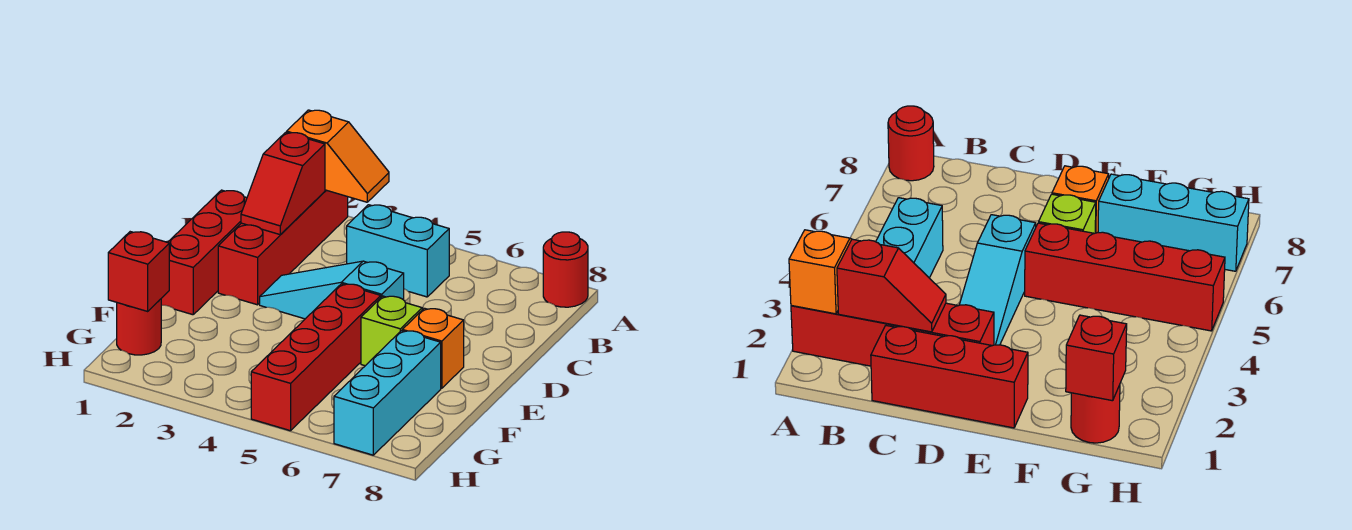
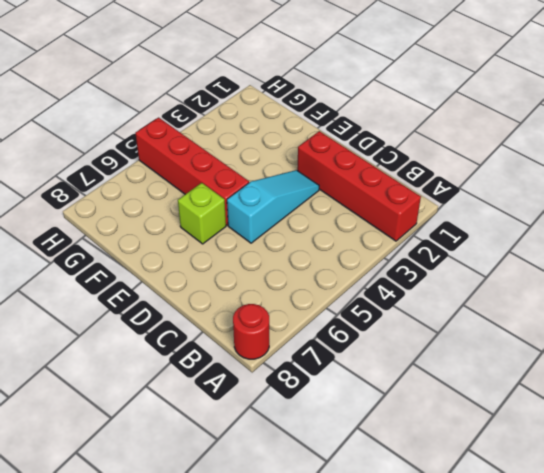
none -> cyan 1x2 brick [347,205,449,297]
none -> red 1x3 brick [161,190,247,315]
none -> orange 1x1 brick [402,308,464,388]

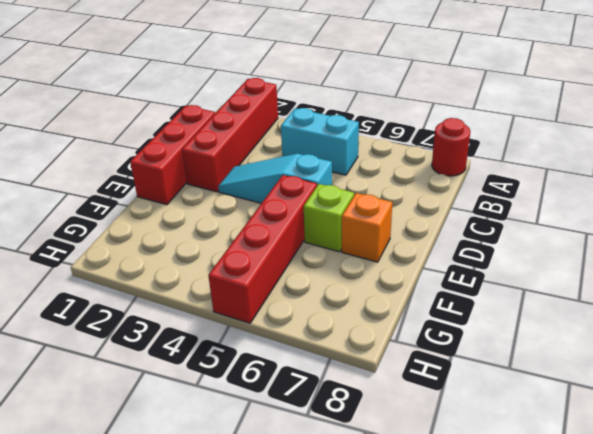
none -> cyan 1x3 brick [334,331,441,455]
none -> red 1x1 round brick [117,299,161,355]
none -> orange 1x2 slope [287,110,389,202]

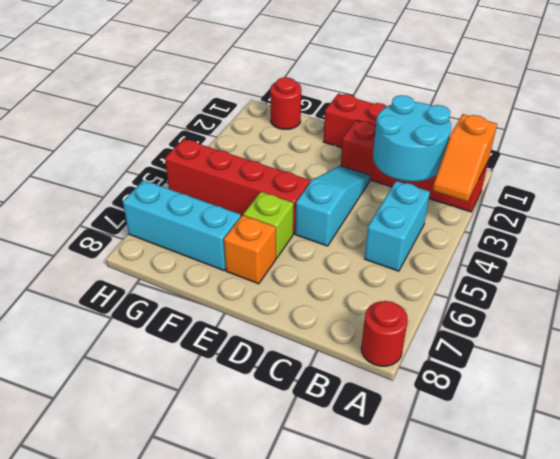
cyan 2x2 round brick [373,95,451,182] -> red 1x2 slope [241,132,325,235]
none -> red 1x1 brick [108,232,169,311]

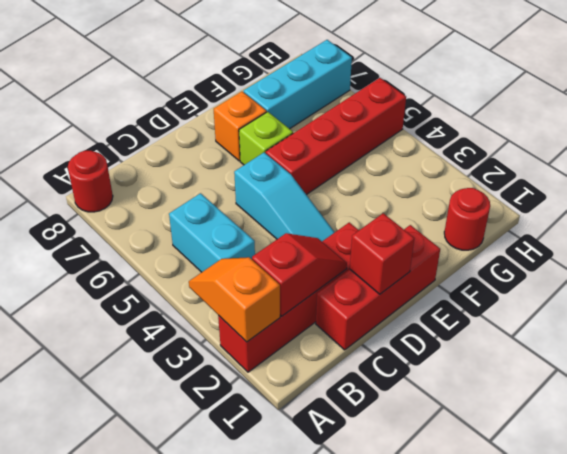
red 1x1 brick [350,213,414,294] -> red 1x1 brick moved to [108,232,169,311]

